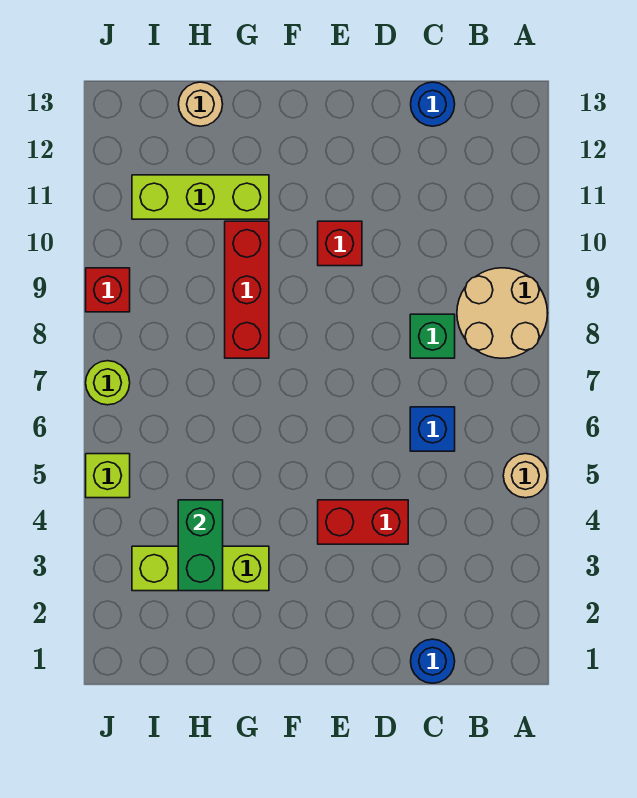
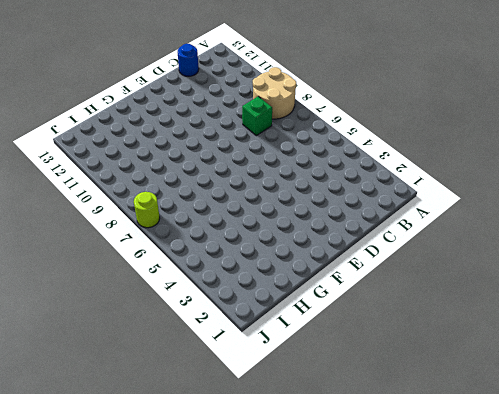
none -> tan 1x1 round brick [503,454,548,498]
none -> blue 1x1 round brick [411,639,455,683]
none -> blue 1x1 brick [410,407,455,451]

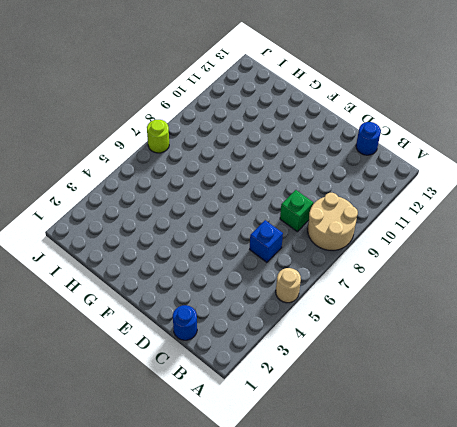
none -> red 1x2 brick [318,500,408,544]
none -> red 1x1 brick [318,221,362,266]
none -> lime 1x3 brick [132,546,269,591]

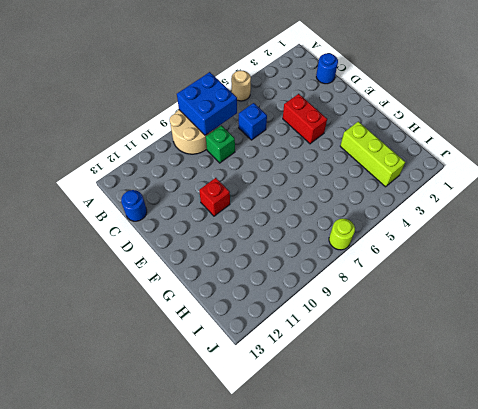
blue 2x2 brick [177,72,237,135] -> none
none -> red 1x3 brick [225,221,269,358]
none -> lime 1x3 brick [132,175,269,219]
none -> tan 1x1 round brick [178,82,223,126]

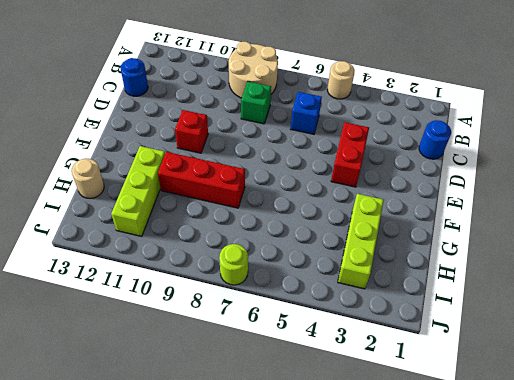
none -> lime 1x1 brick [86,454,130,498]
none -> red 1x1 brick [86,268,130,312]
none -> green 1x2 brick [178,500,223,591]

